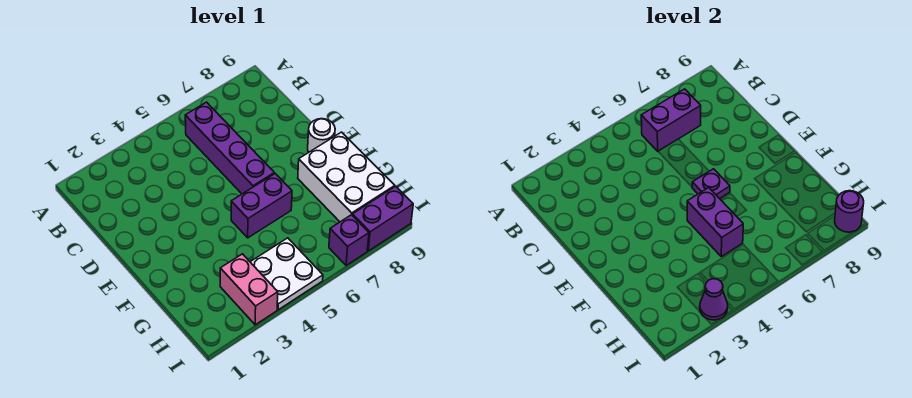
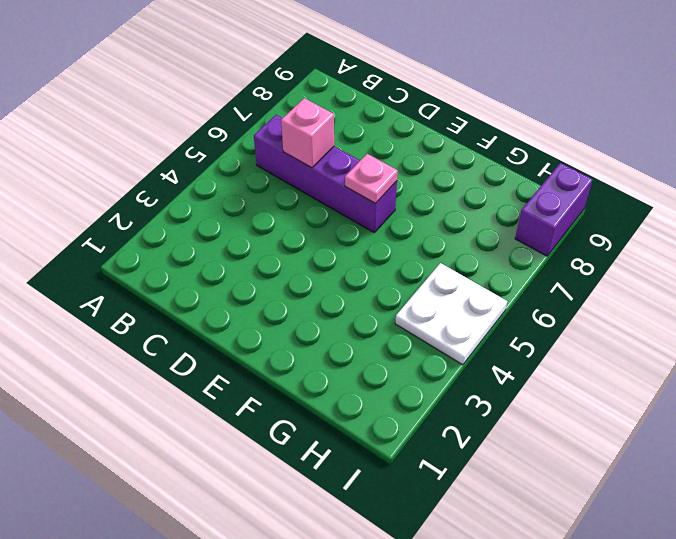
pink 1x1 brick [281,98,334,168] -> none
pink 1x1 plate [345,154,398,203] -> purple 1x1 plate [692,169,730,199]
none -> white 1x1 round brick [308,119,335,153]
none -> purple 1x2 brick [231,174,292,238]
none -> white 2x3 brick [298,132,395,222]

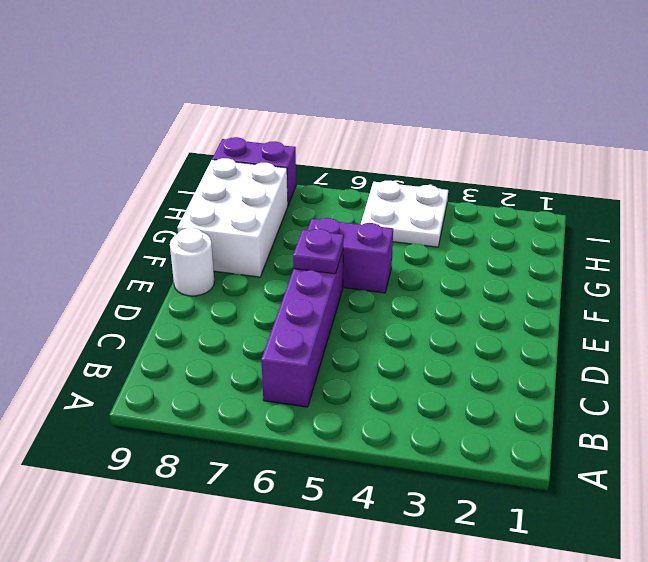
none -> pink 1x2 brick [220,254,278,325]
none -> purple 1x1 brick [329,215,369,265]
none -> purple 1x2 brick [641,89,701,151]

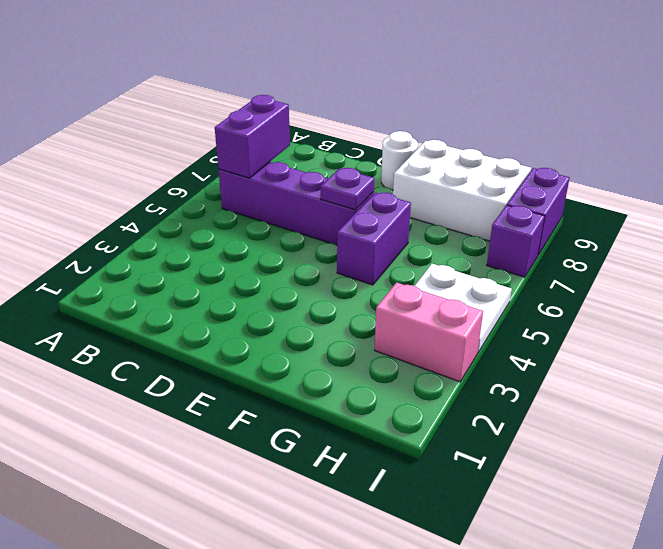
none -> purple 1x2 brick [687,188,743,257]
none -> purple 1x1 cone [700,279,728,320]
none -> purple 1x1 round brick [835,191,864,232]

